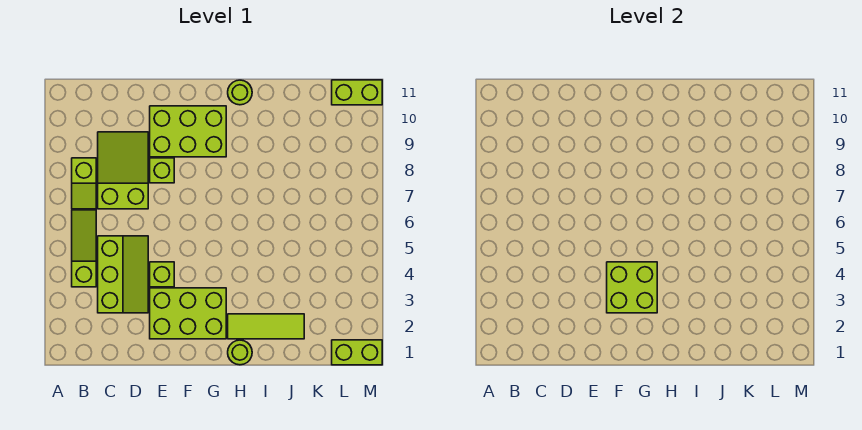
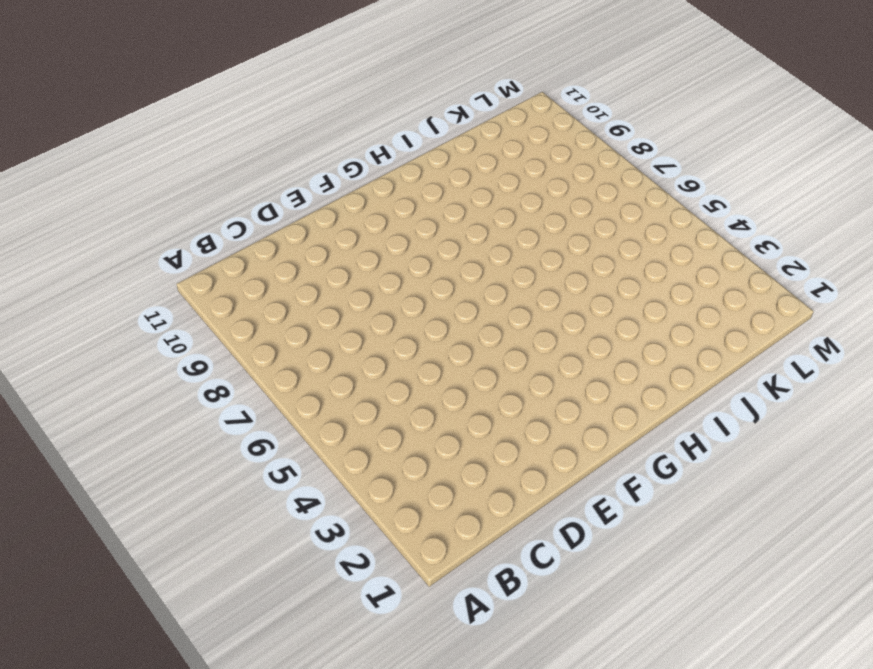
none -> lime 1x3 slope [72,210,96,287]
none -> lime 1x2 slope [72,158,96,209]
none -> lime 2x3 slope [98,236,148,313]

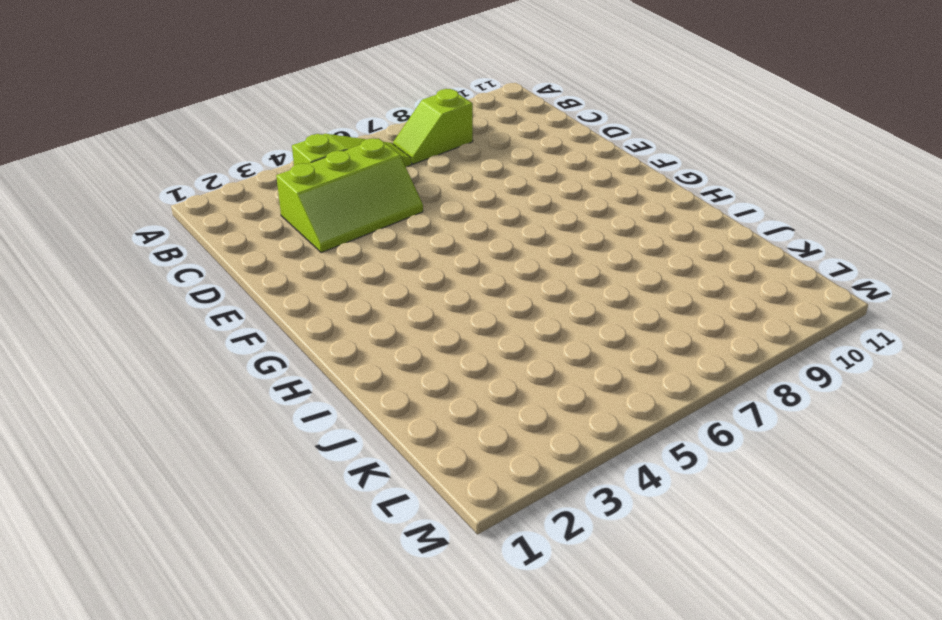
none -> lime 2x3 slope [98,132,148,209]
none -> lime 2x3 brick [150,288,226,339]
none -> lime 1x1 brick [150,262,174,287]

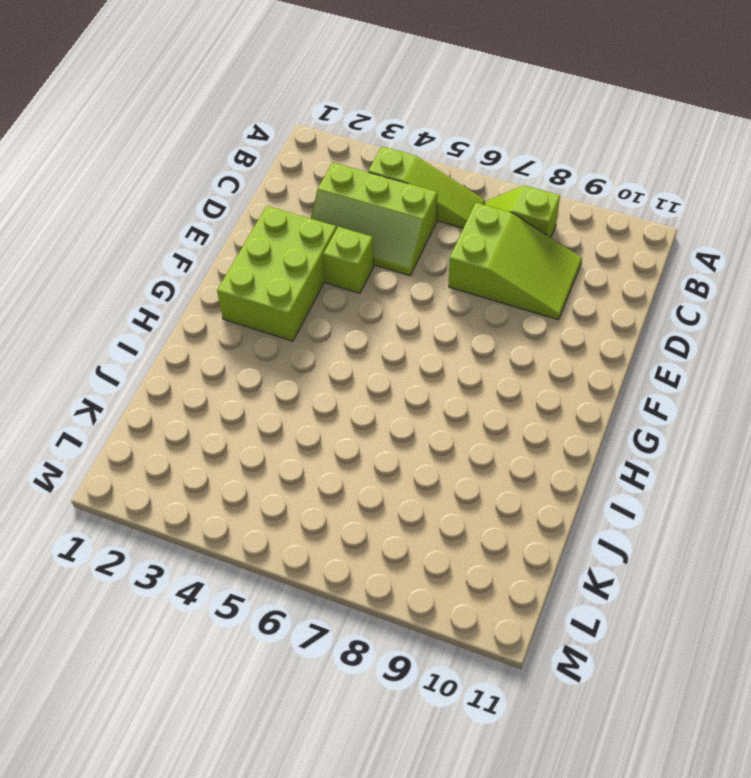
none -> lime 1x1 brick [150,158,174,183]
none -> lime 2x3 brick [150,106,226,157]
none -> lime 1x1 round brick [228,340,252,365]

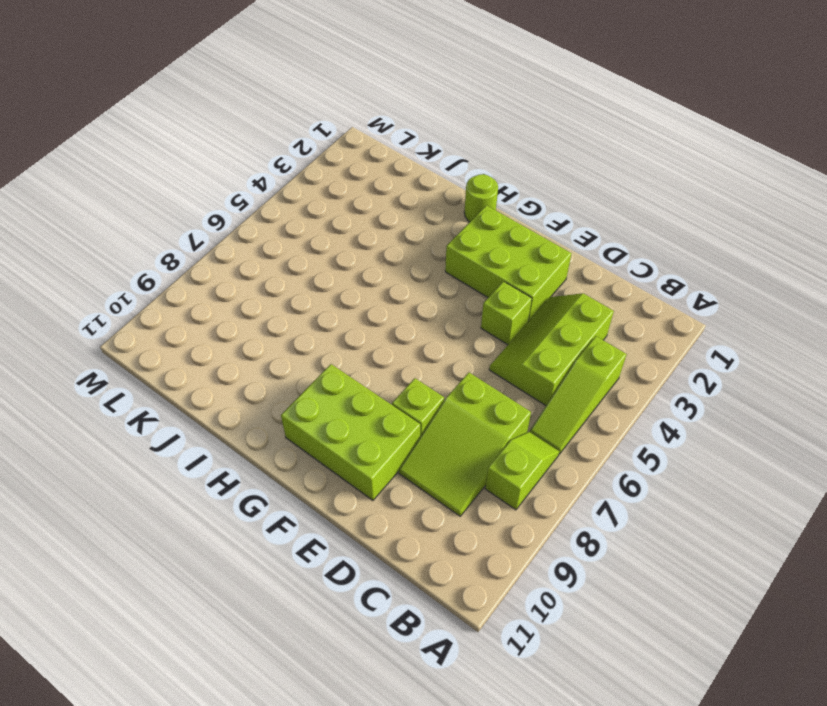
none -> lime 1x3 tile [228,314,304,339]
none -> lime 1x1 round brick [228,80,252,105]
none -> lime 1x2 brick [332,340,382,365]

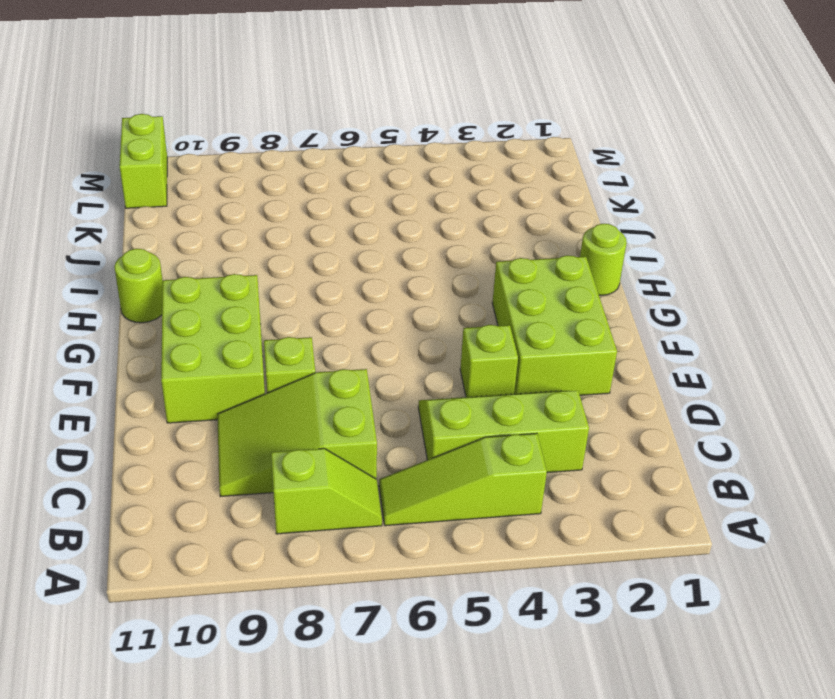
none -> lime 1x3 tile [228,314,304,339]
none -> lime 1x2 brick [332,340,382,365]
none -> lime 2x2 brick [607,262,657,313]

